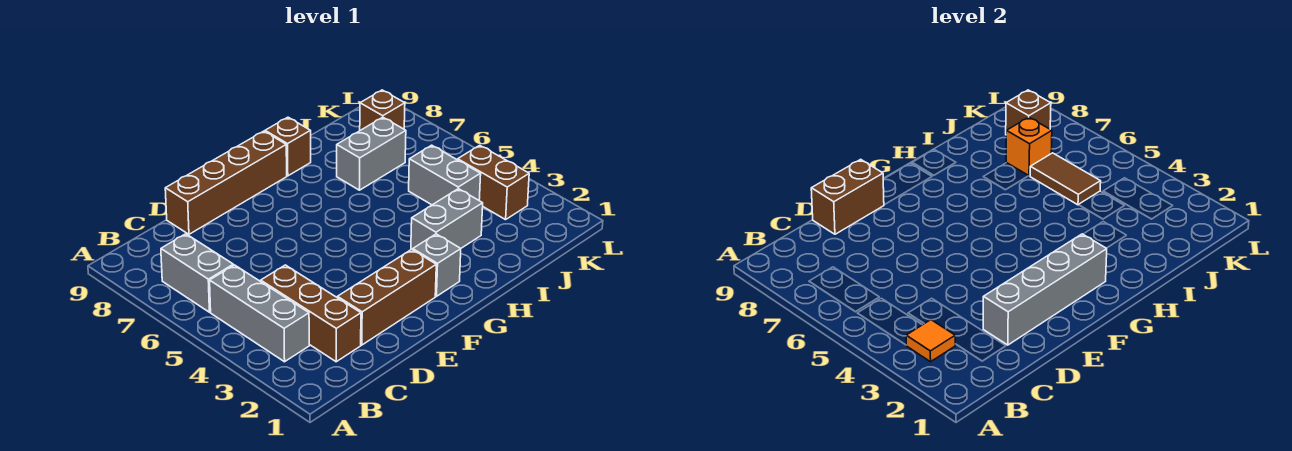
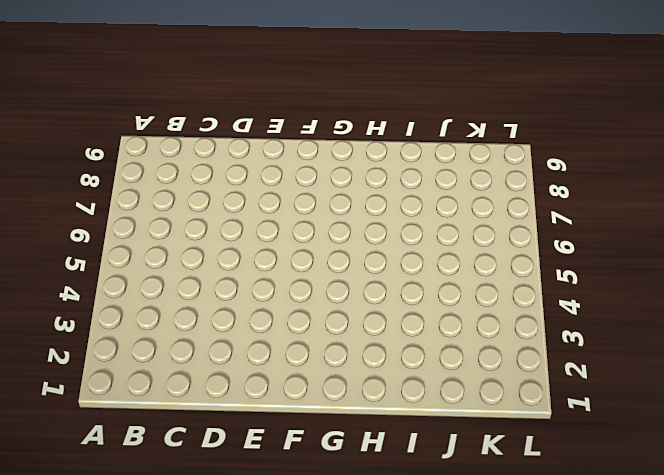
none -> grey 1x3 brick [210,265,309,362]
none -> grey 1x2 brick [161,234,233,312]
none -> brown 1x3 brick [261,265,361,362]

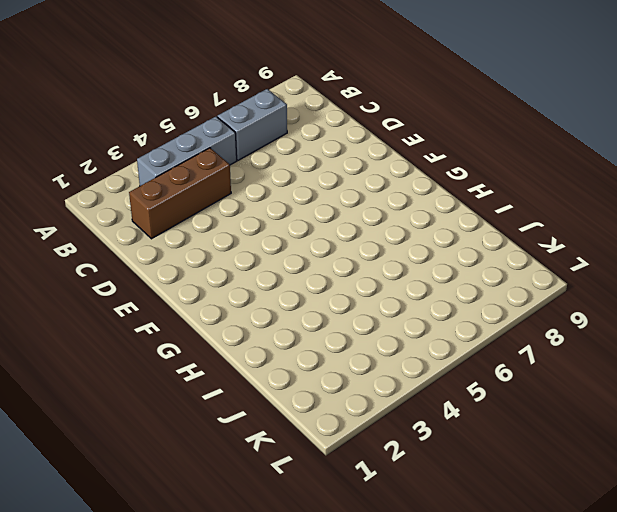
none -> brown 1x3 brick [337,249,436,345]
none -> brown 1x4 brick [165,131,287,234]
none -> grey 1x1 brick [413,234,461,296]

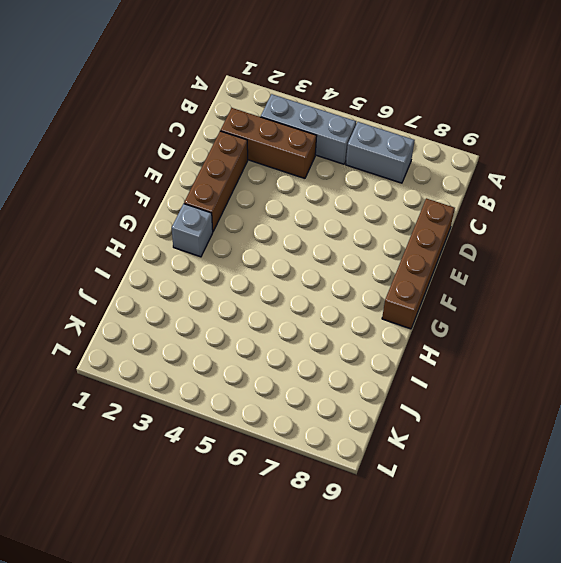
none -> grey 1x2 brick [411,189,483,250]
none -> brown 1x1 brick [265,117,311,176]
none -> grey 1x2 brick [337,117,406,190]

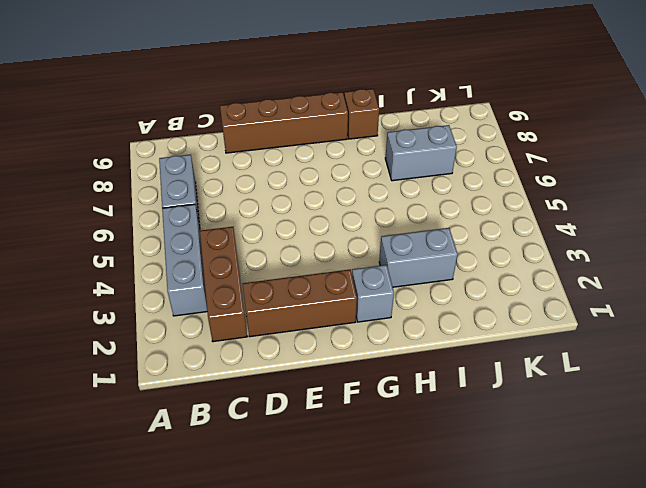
none -> grey 1x2 brick [409,145,481,205]
none -> brown 1x2 brick [458,145,529,220]
none -> brown 1x1 brick [360,90,405,130]

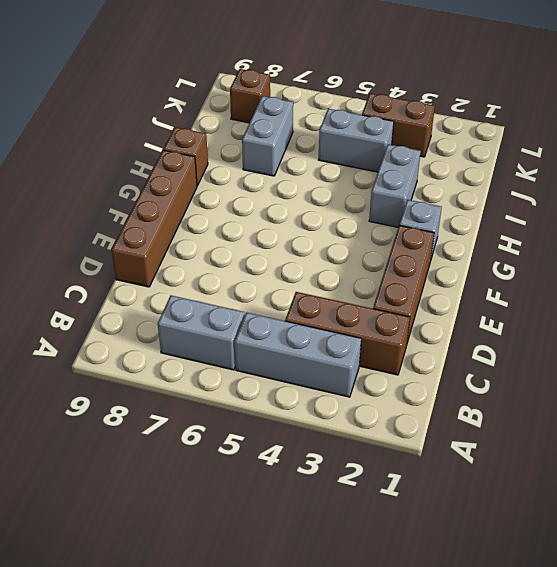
none -> orange 1x1 tile [906,320,955,362]
none -> grey 1x4 brick [983,234,1107,345]
none -> brown 1x2 brick [811,159,884,234]

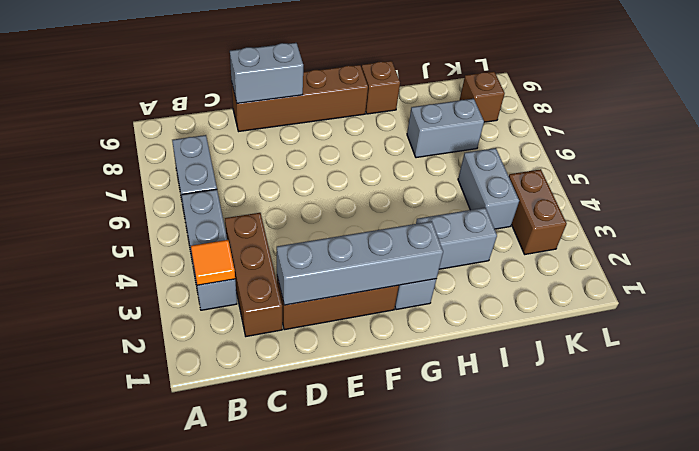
grey 1x2 brick [230,43,303,103] -> brown 1x2 brick [811,159,884,234]
none -> brown 1x2 tile [1030,153,1101,205]
none -> orange 1x1 brick [1006,117,1052,176]
none -> brown 1x1 brick [1006,90,1051,131]

